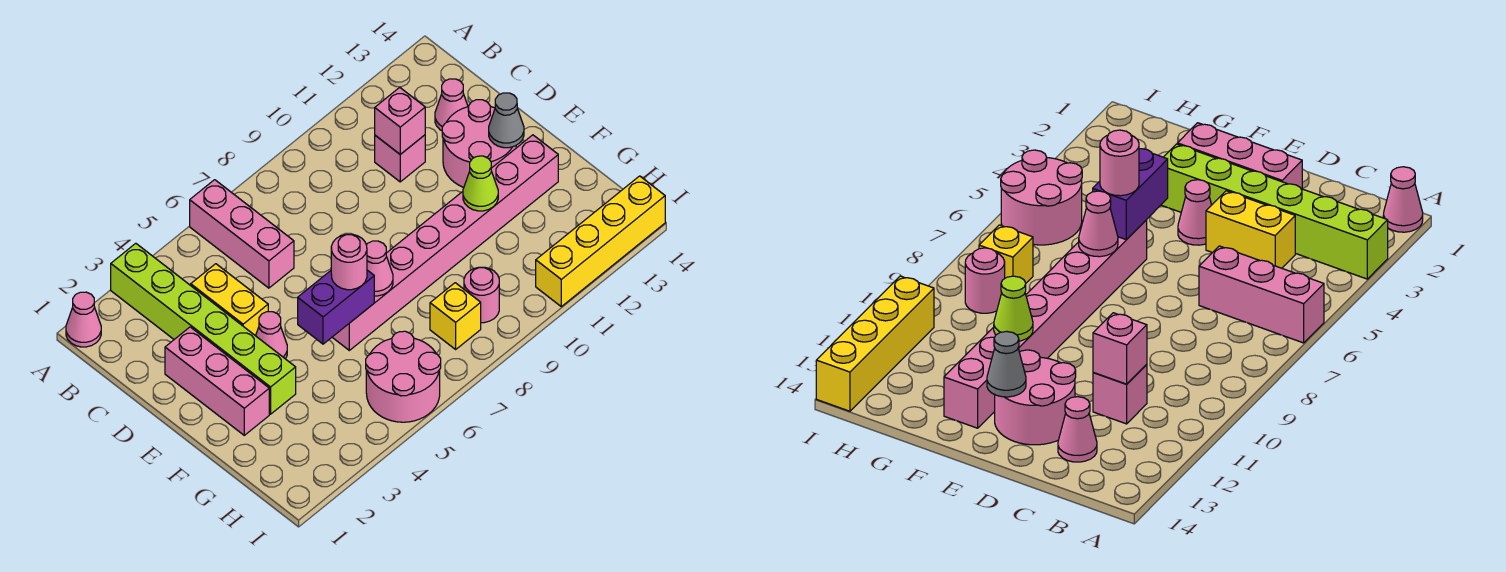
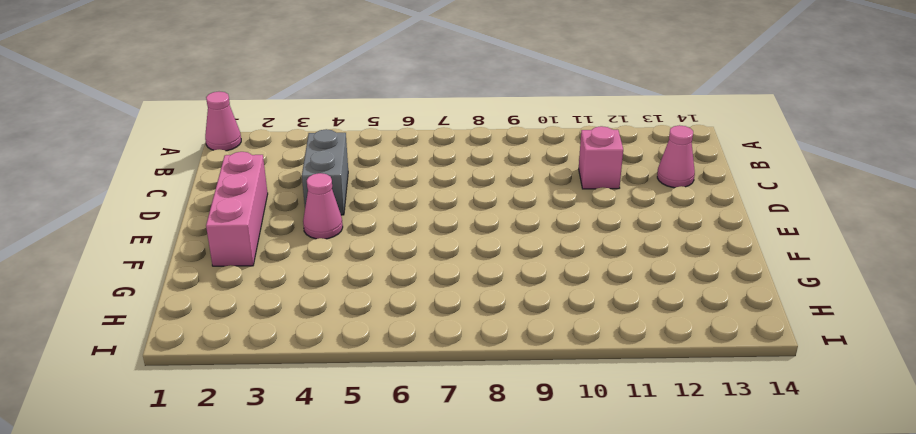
grey 1x2 brick [302,129,348,215] -> yellow 1x2 brick [191,264,268,336]
none -> lime 1x6 brick [111,243,296,414]
none -> pink 1x3 brick [190,180,294,288]
none -> pink 2x2 round brick [442,100,516,187]

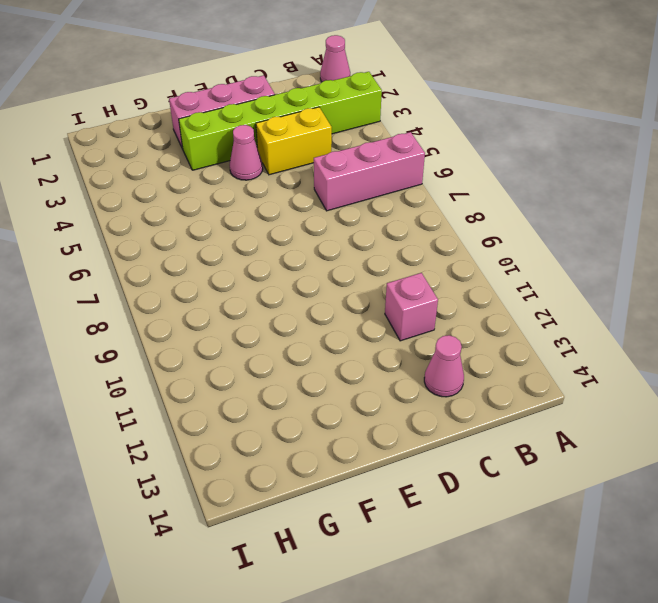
none -> pink 2x2 round brick [442,100,516,187]
none -> pink 1x8 brick [332,135,558,350]
none -> pink 2x2 round brick [366,331,441,422]

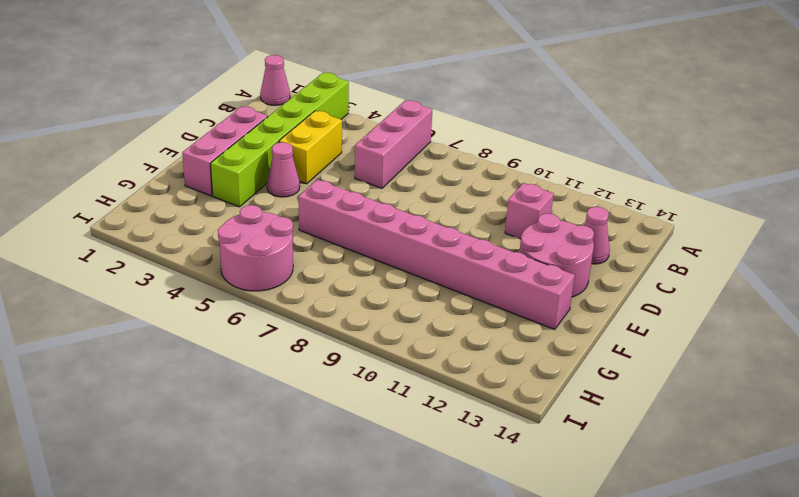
none -> yellow 1x1 brick [430,283,481,349]
none -> pink 1x1 round brick [464,267,499,323]
none -> yellow 1x4 brick [536,176,665,306]

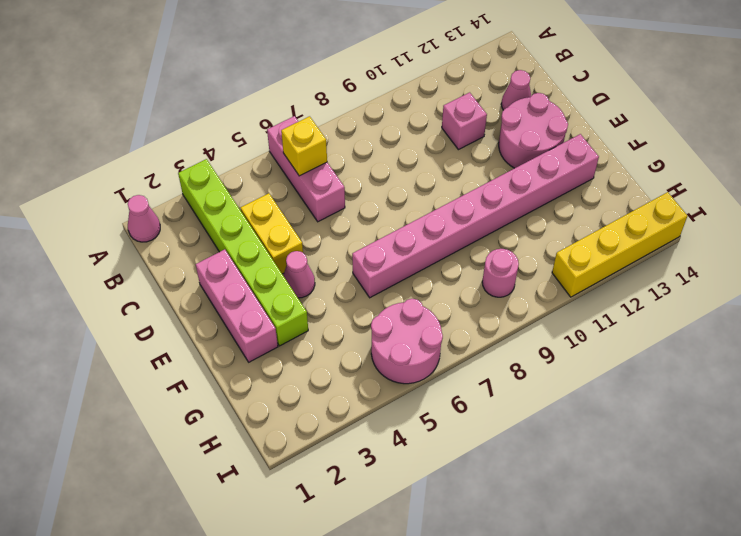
yellow 1x1 brick [281,116,327,176] -> yellow 1x1 brick moved to [430,283,481,349]
none -> pink 1x1 brick [375,87,425,154]
none -> grey 1x1 cone [489,93,524,148]
none -> purple 1x2 brick [298,270,374,344]

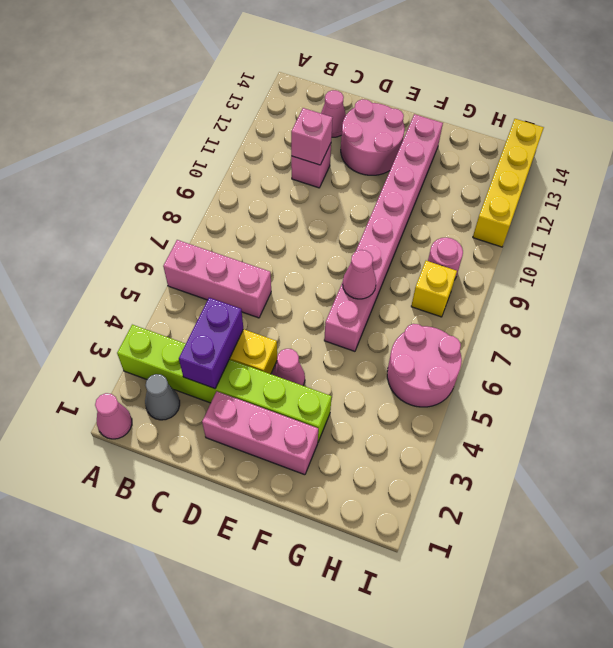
grey 1x1 cone [145,374,180,420] -> grey 1x1 cone moved to [489,93,524,148]
purple 1x2 brick [179,298,243,389] -> purple 1x2 brick moved to [298,270,374,344]
none -> lime 1x1 cone [463,156,498,211]
none -> pink 1x1 round brick [331,234,367,290]

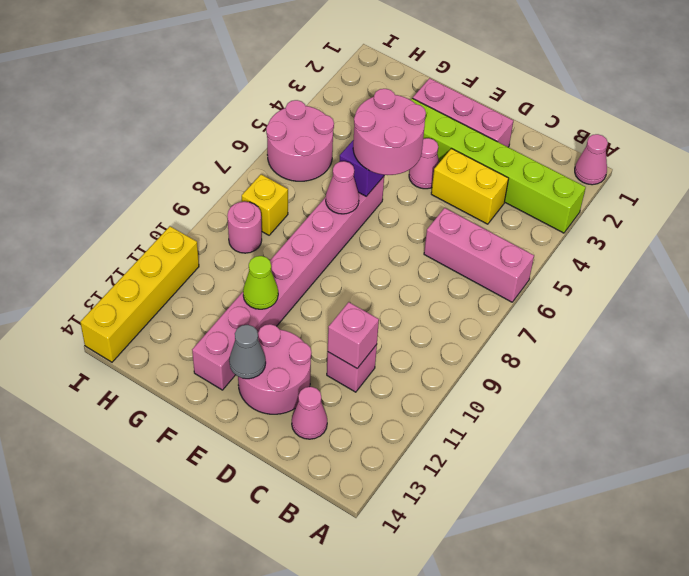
pink 2x2 round brick [353,89,426,175] -> pink 1x1 round brick [331,234,367,290]

